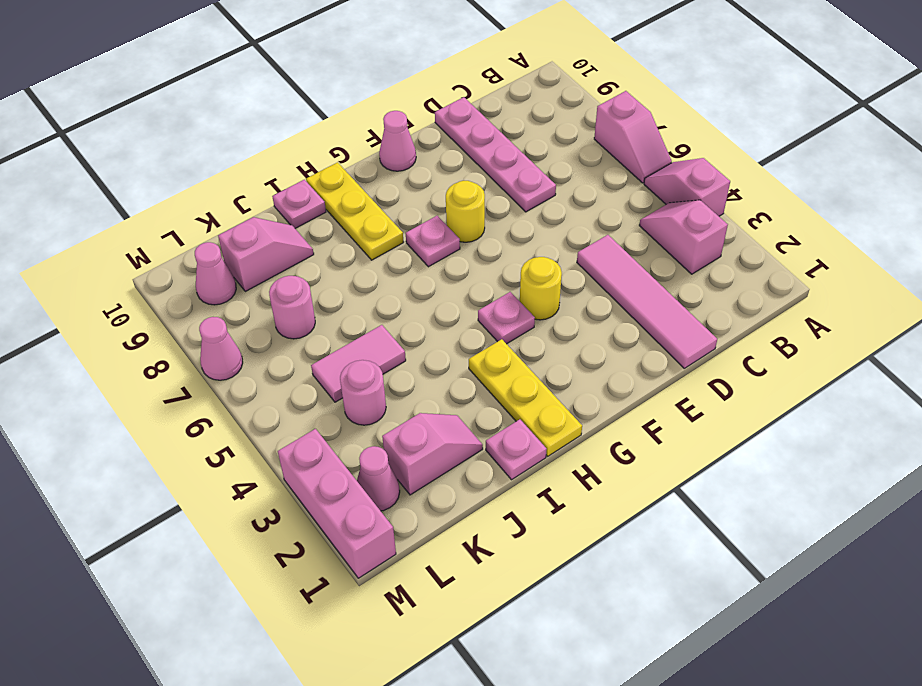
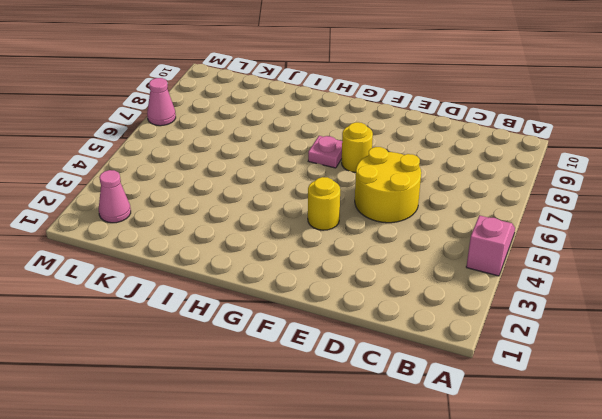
yellow 2x2 round brick [355,147,421,223] -> none
none -> pink 1x2 slope [594,91,672,183]
none -> pink 1x2 slope [639,200,728,274]
none -> pink 1x4 tile [577,235,717,368]

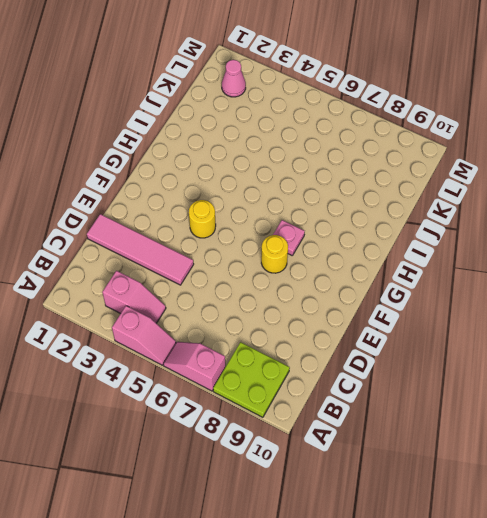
lime 2x2 plate [213,342,290,417] -> none
none -> pink 1x4 plate [435,97,556,212]
none -> pink 1x1 cone [379,111,416,171]
none -> pink 1x1 plate [478,292,535,344]

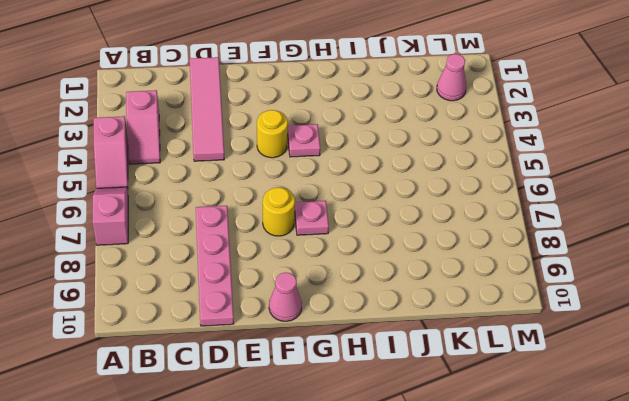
none -> yellow 1x3 plate [469,339,582,456]
none -> yellow 1x3 plate [306,162,404,260]
none -> pink 1x1 plate [486,419,547,480]

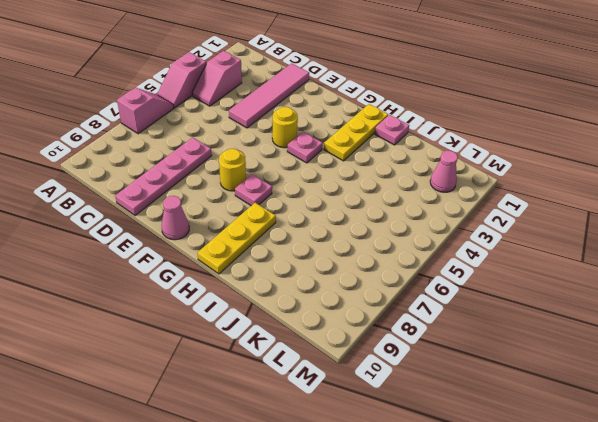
none -> pink 1x1 plate [272,180,326,228]
none -> pink 1x2 slope [382,413,483,495]
none -> pink 1x2 tile [311,325,406,402]

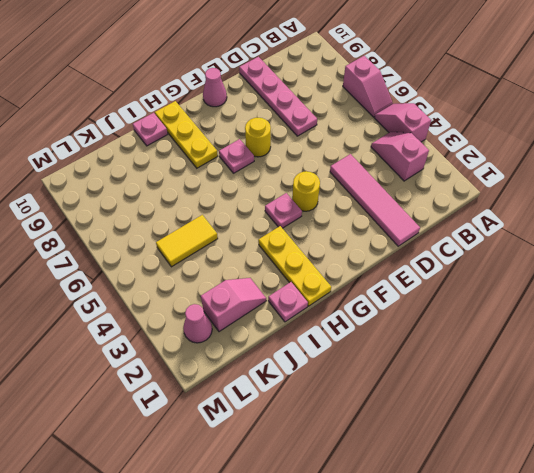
yellow 1x2 tile [156,215,218,267] -> pink 1x2 tile [311,325,406,402]
none -> pink 1x2 slope [218,217,314,291]
none -> pink 1x1 round brick [340,360,386,425]
none -> pink 1x1 round brick [269,276,315,339]

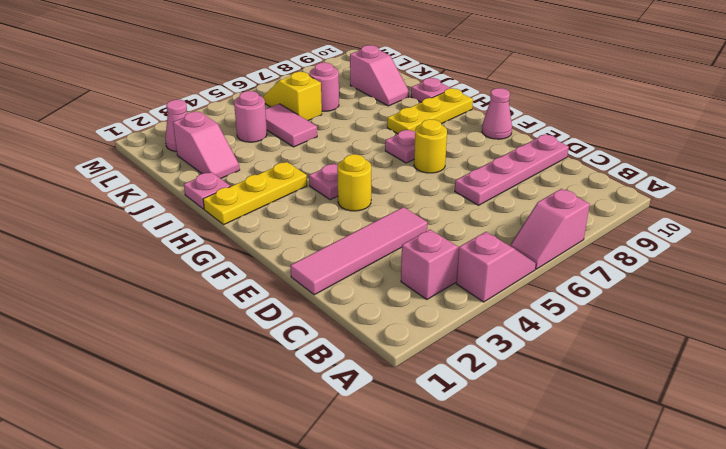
yellow 1x2 slope [263,72,322,120] -> none
none -> pink 1x1 cone [195,242,236,305]
none -> pink 1x3 brick [278,429,396,578]
none -> pink 1x1 cone [199,317,243,380]

